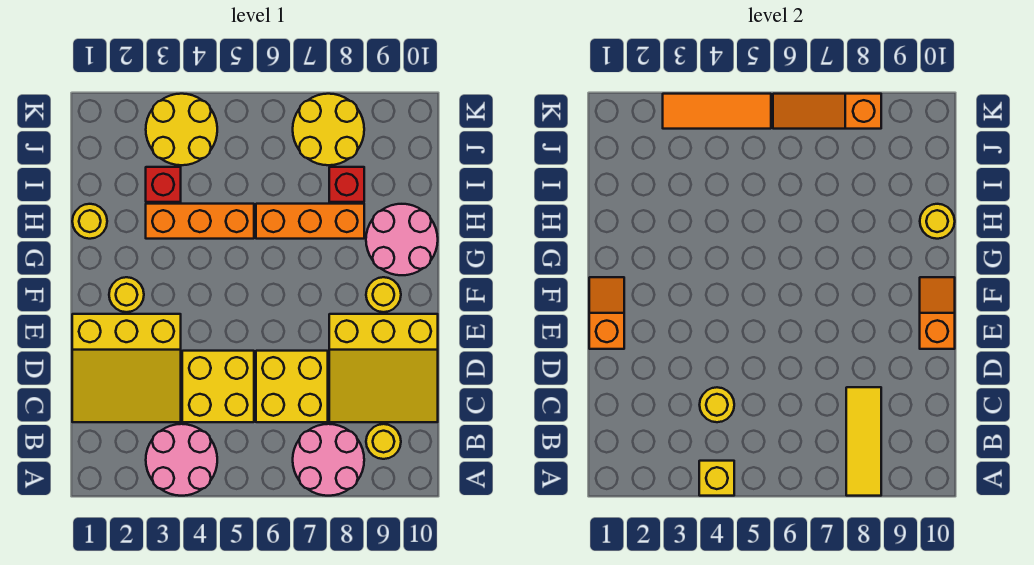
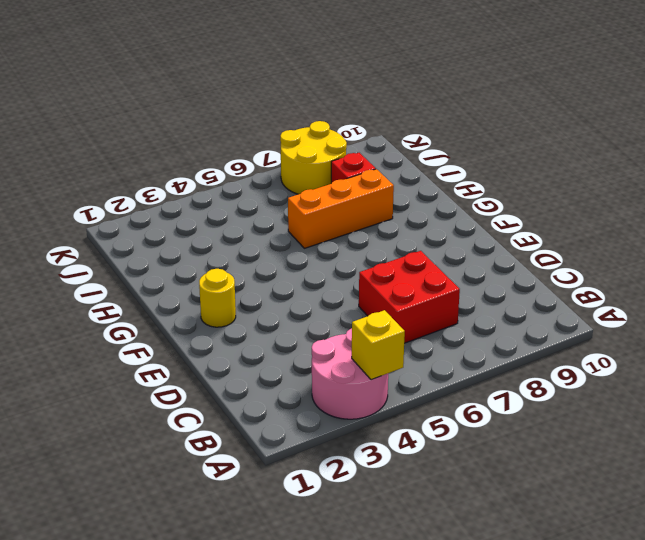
red 2x2 brick [359,251,460,343] -> yellow 2x2 brick [256,351,328,422]
none -> pink 2x2 round brick [293,424,364,496]
none -> yellow 1x1 round brick [366,424,401,459]
none -> yellow 3x3 slope [72,314,181,422]

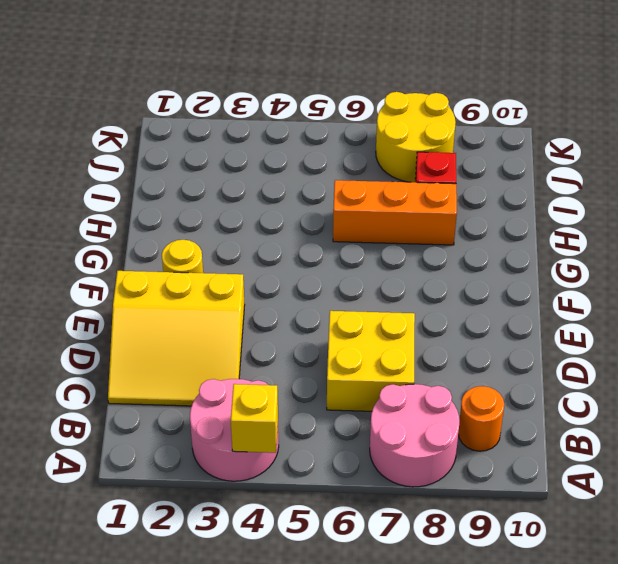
orange 1x1 round brick [458,386,504,451] -> yellow 1x1 round brick [366,424,401,459]
none -> yellow 2x2 brick [182,351,254,422]
none -> yellow 3x3 slope [329,314,438,422]
none -> yellow 1x1 round brick [366,277,401,312]

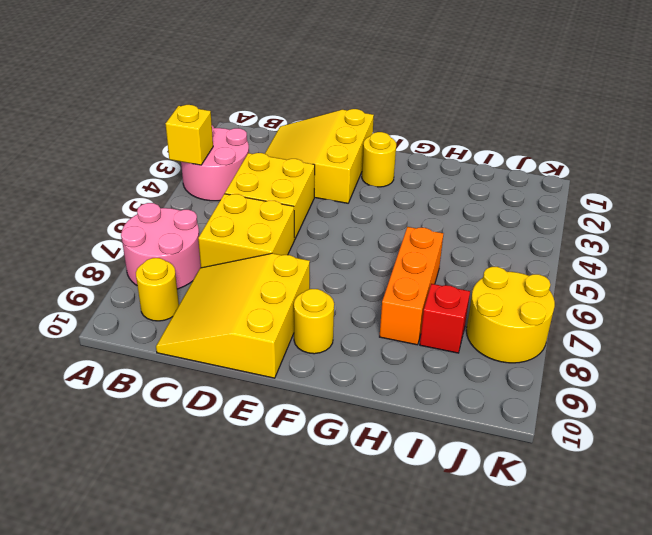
none -> pink 2x2 round brick [366,204,438,275]
none -> yellow 1x1 round brick [72,204,107,239]
none -> orange 1x3 brick [146,204,254,239]

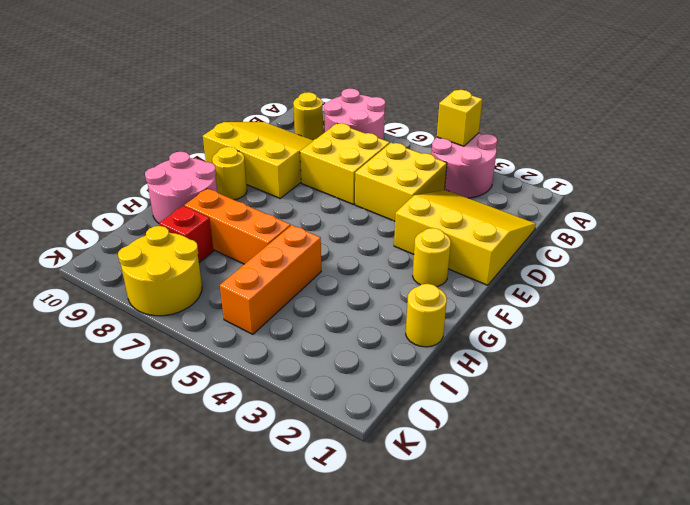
orange 1x3 brick [220,225,321,334] -> orange 1x3 brick turned to [146,204,254,239]
none -> red 1x1 brick [146,167,181,202]
none -> yellow 2x2 round brick [146,94,217,165]
none -> yellow 1x3 tile [846,387,881,496]

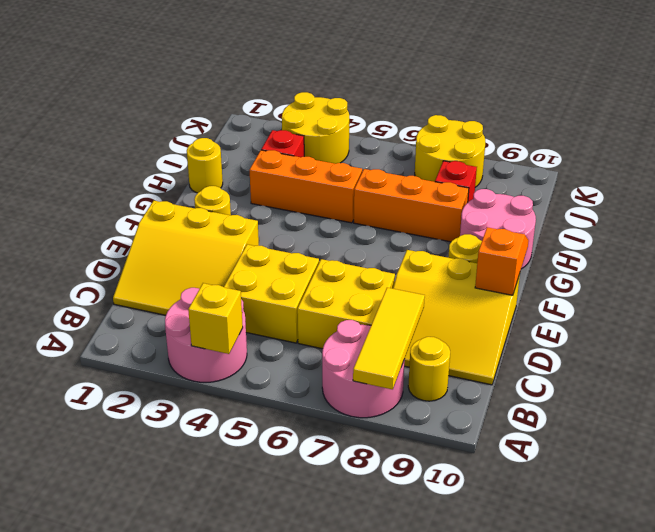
none -> yellow 1x1 round brick [700,387,734,422]
none -> orange 1x2 slope [589,277,624,349]
none -> yellow 1x1 round brick [920,204,955,239]

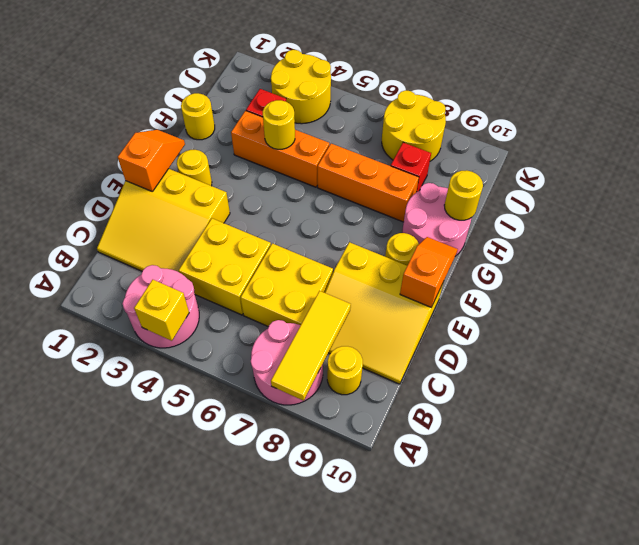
yellow 1x1 round brick [263,100,295,149] -> yellow 1x1 round brick moved to [700,387,734,422]
none -> orange 1x3 tile [663,94,771,129]
none -> orange 1x3 slope [773,94,881,129]

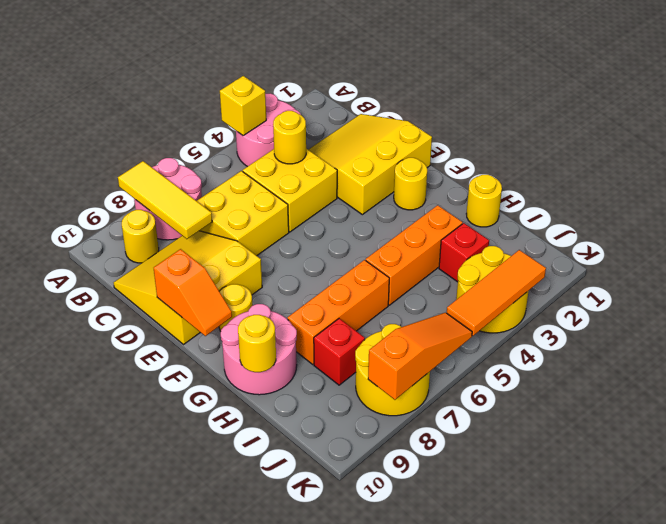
none -> orange 1x2 slope [589,277,624,349]

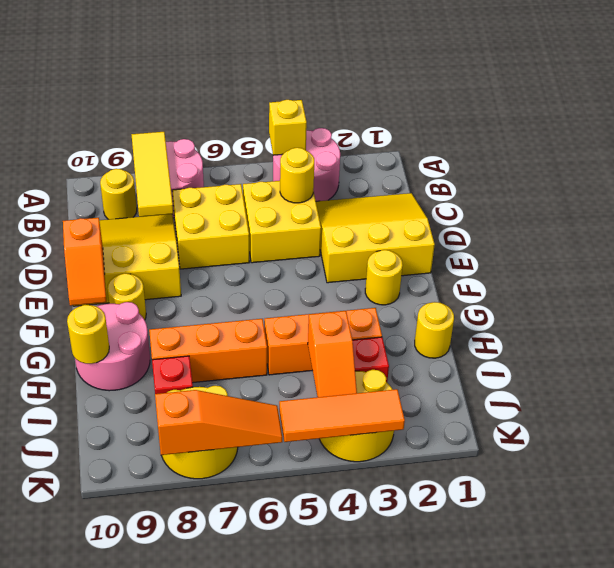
orange 1x2 slope [308,311,357,397] -> orange 1x2 slope moved to [589,277,624,349]

